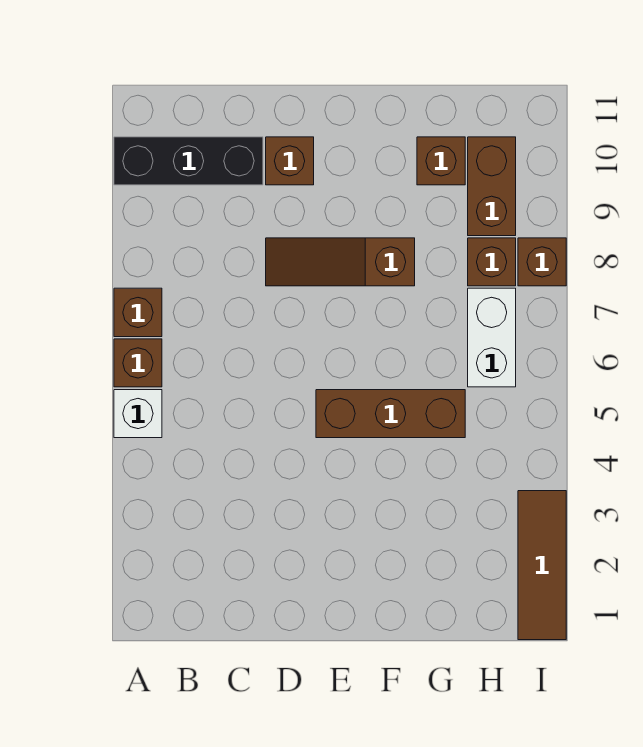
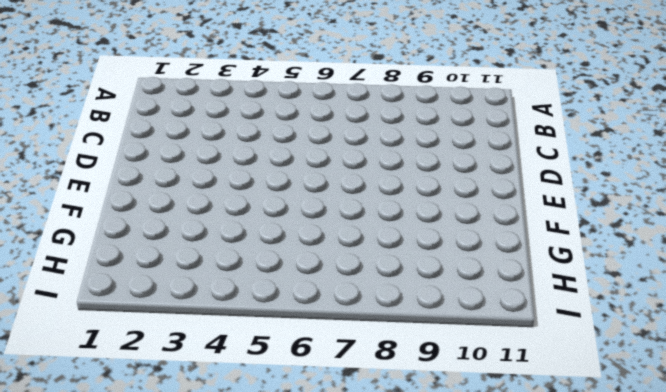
none -> white 1x1 brick [114,390,162,438]
none -> brown 1x1 brick [114,339,162,387]
none -> brown 1x1 brick [114,288,162,337]

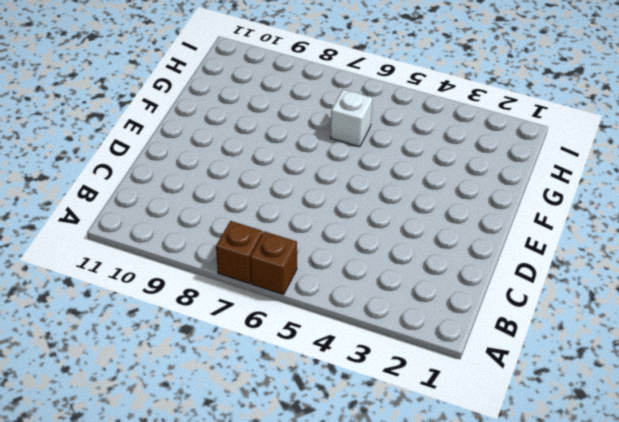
white 1x1 brick [330,90,373,147] -> white 1x1 brick moved to [114,390,162,438]
none -> black 1x3 brick [114,137,263,185]
none -> brown 1x3 slope [266,238,415,286]
none -> brown 1x1 brick [266,137,314,185]

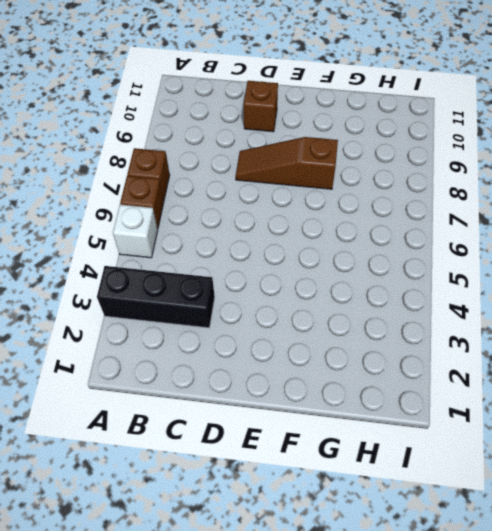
black 1x3 brick [97,266,215,328] -> black 1x3 brick moved to [114,137,263,185]
none -> brown 1x3 brick [316,390,465,438]
none -> brown 1x1 brick [417,137,465,185]
none -> white 1x2 brick [468,288,516,387]

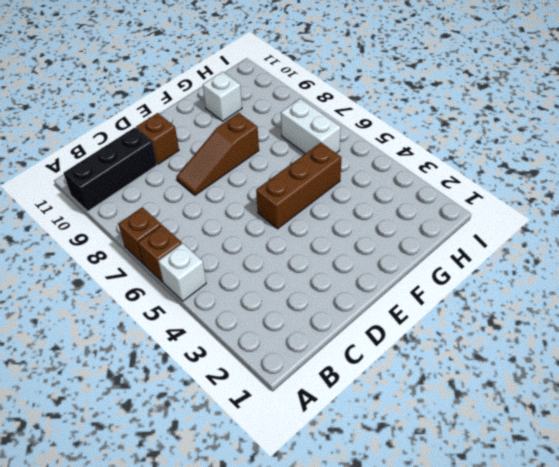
white 1x1 brick [203,72,242,121] -> brown 1x1 brick [417,137,465,185]
none -> brown 1x1 brick [468,238,516,286]
none -> brown 1x2 brick [468,137,516,236]
none -> brown 1x3 tile [518,491,566,640]

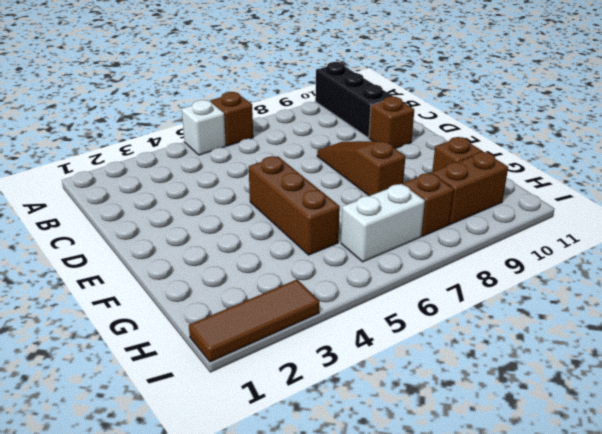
none -> brown 1x1 brick [114,288,162,337]
none -> brown 1x1 brick [518,238,566,286]

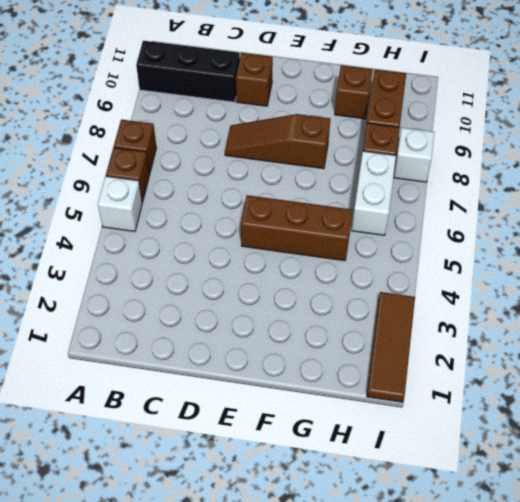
white 1x1 brick [394,128,434,182] -> brown 1x1 brick [518,238,566,286]

